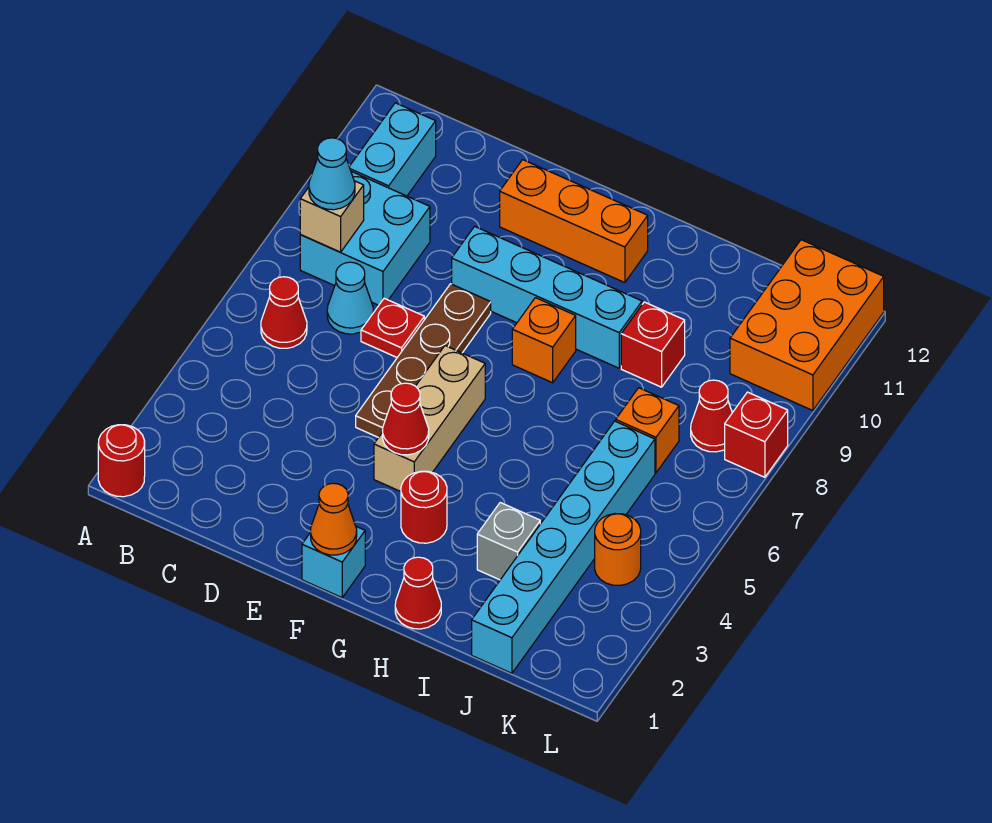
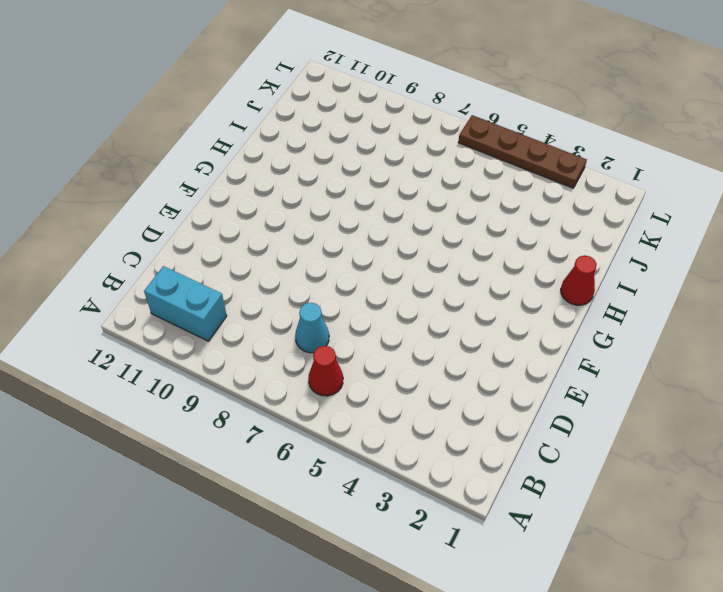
brown 1x4 plate [458,115,587,188] -> brown 1x4 plate moved to [356,284,491,438]
none -> red 1x1 round brick [98,425,145,497]
none -> cyan 2x2 brick [300,171,430,305]
none -> red 1x1 plate [361,298,424,357]

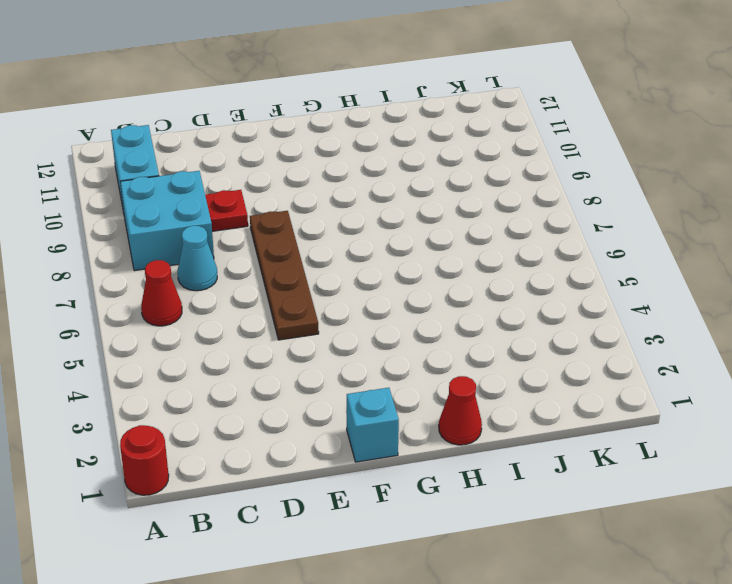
red 1x1 plate [205,190,248,231] -> red 1x1 plate moved to [361,298,424,357]
none -> cyan 1x4 brick [452,226,642,368]
none -> orange 1x3 brick [500,160,648,283]
none -> tan 1x3 brick [374,346,485,492]

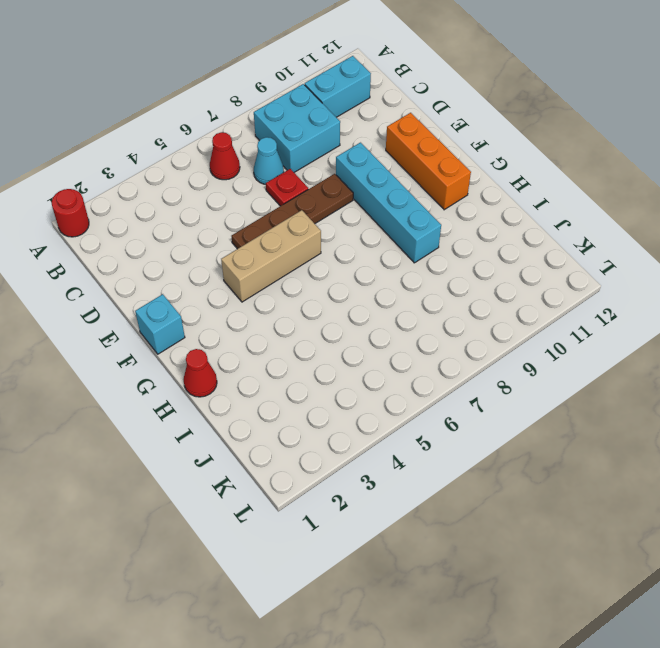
none -> red 1x1 round brick [401,471,447,543]
none -> orange 1x1 brick [512,298,576,383]
none -> grey 1x1 brick [477,503,540,580]

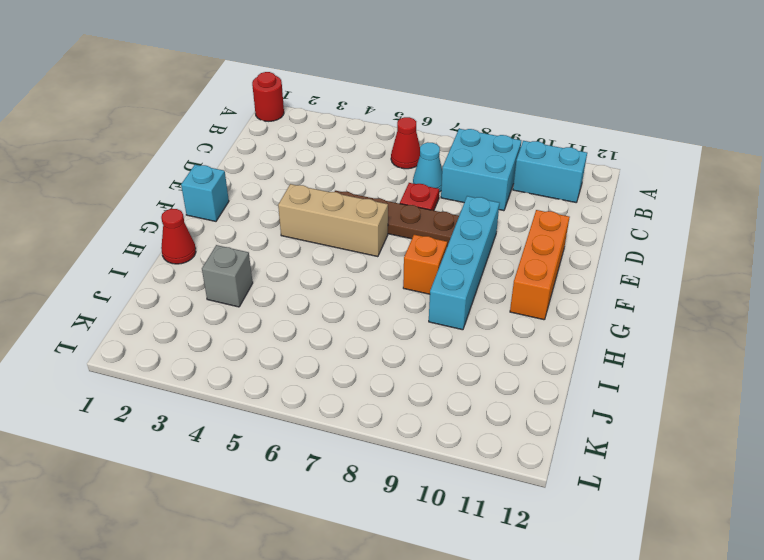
none -> red 1x1 round brick [401,471,447,543]
none -> red 1x1 brick [621,302,685,387]
none -> cyan 1x6 brick [472,421,655,673]

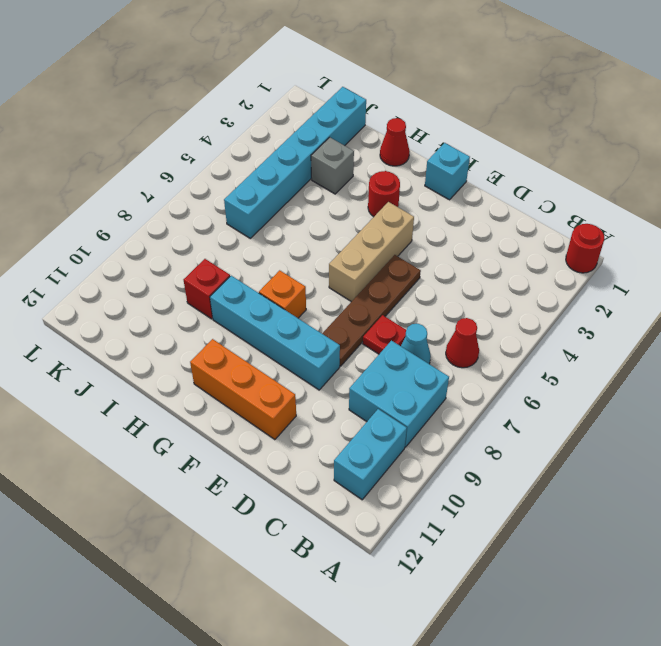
none -> orange 1x1 brick [616,388,679,473]
none -> orange 1x1 round brick [595,514,641,585]
none -> red 1x1 cone [691,380,732,452]

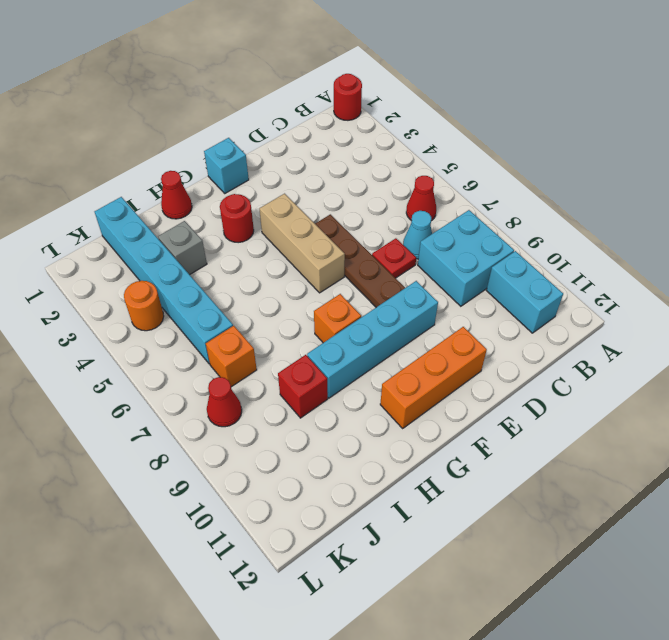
none -> orange 2x3 brick [730,240,884,411]
none -> red 1x1 brick [725,392,788,477]
none -> tan 1x1 brick [300,181,364,252]

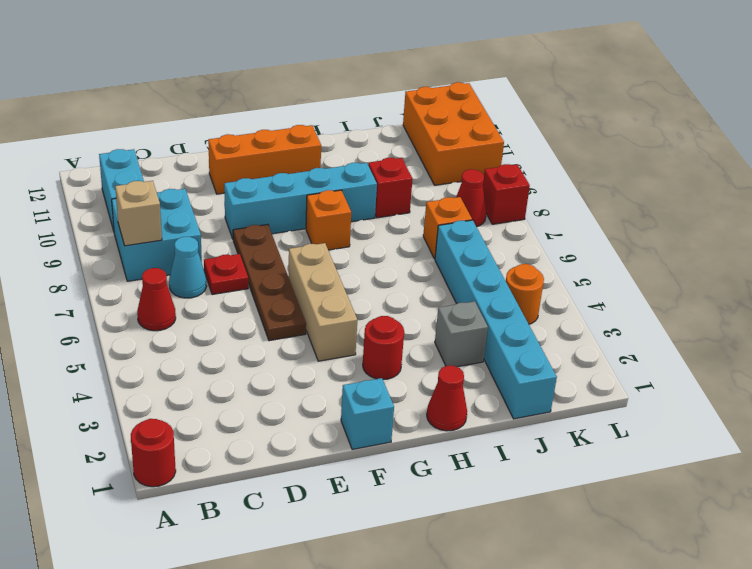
none -> orange 1x1 cone [311,483,357,555]
none -> red 1x1 cone [383,383,429,455]
none -> cyan 1x1 cone [309,138,355,210]

